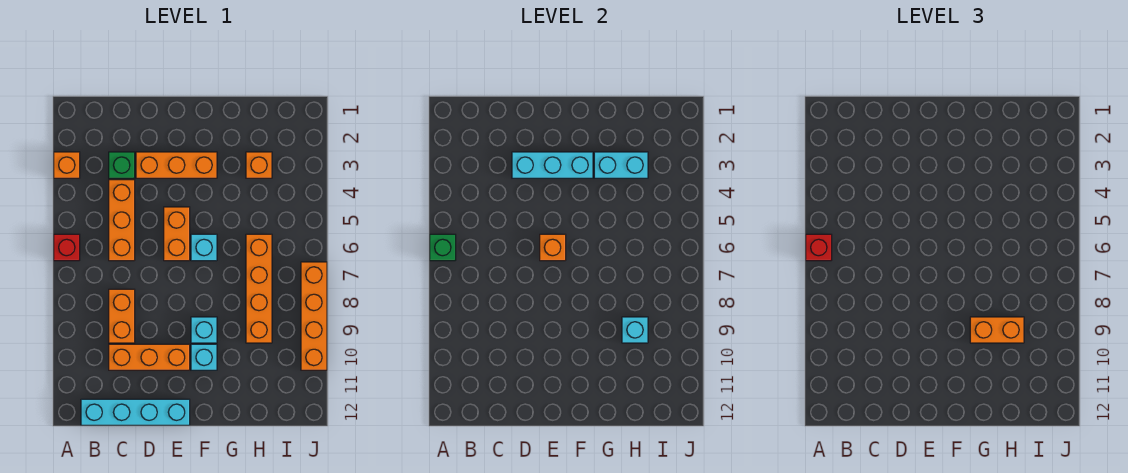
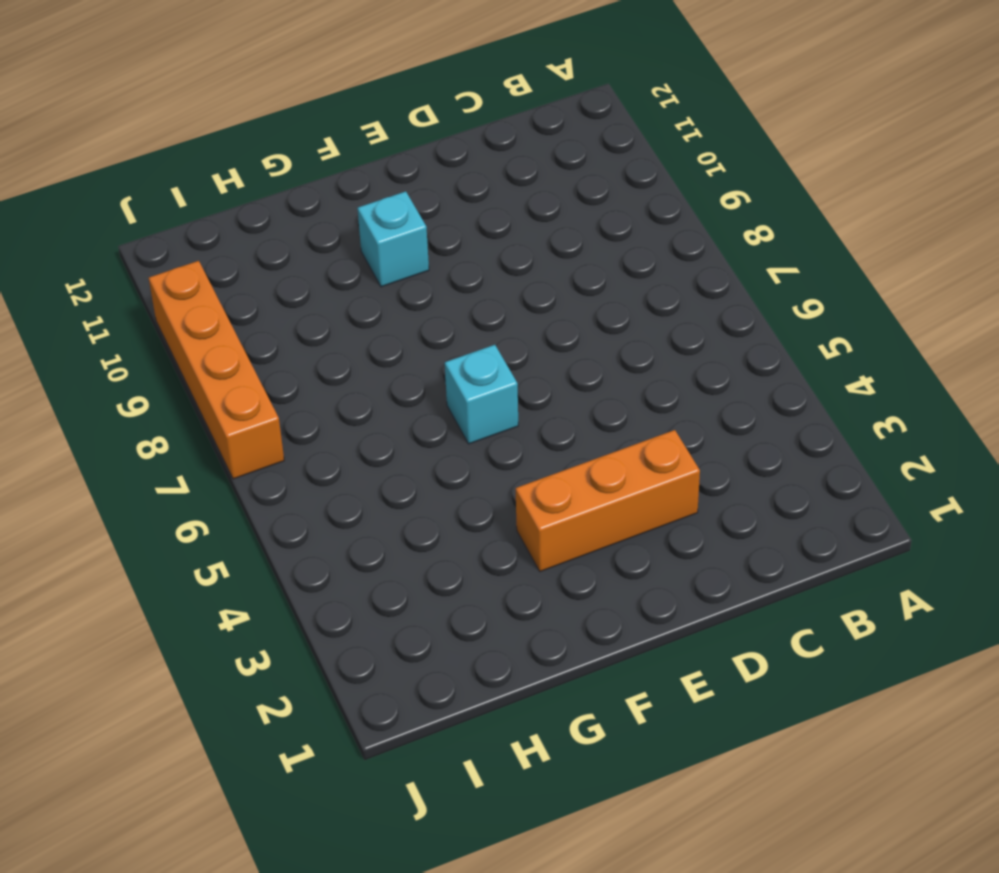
none -> orange 1x1 brick [54,152,80,178]
none -> red 1x1 brick [54,234,80,261]
none -> cyan 1x4 brick [81,399,190,425]

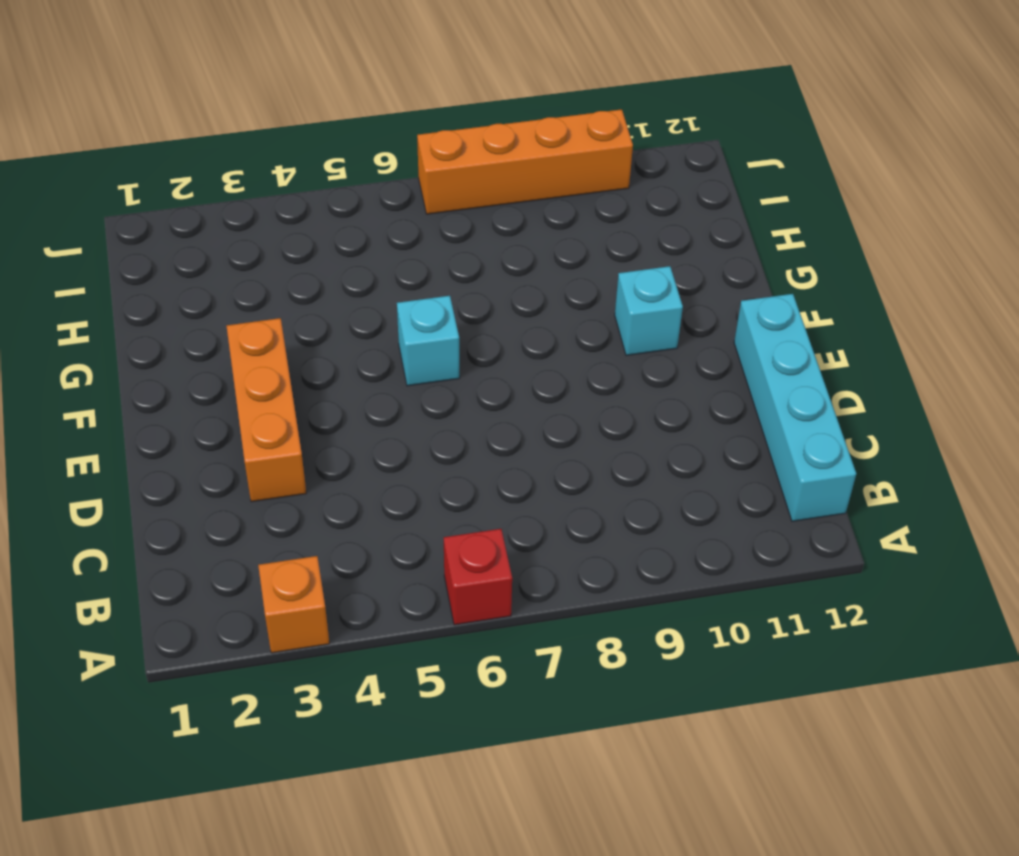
none -> green 1x1 brick [109,152,135,178]
none -> orange 1x3 brick [109,180,135,261]
none -> orange 1x2 brick [109,289,135,343]

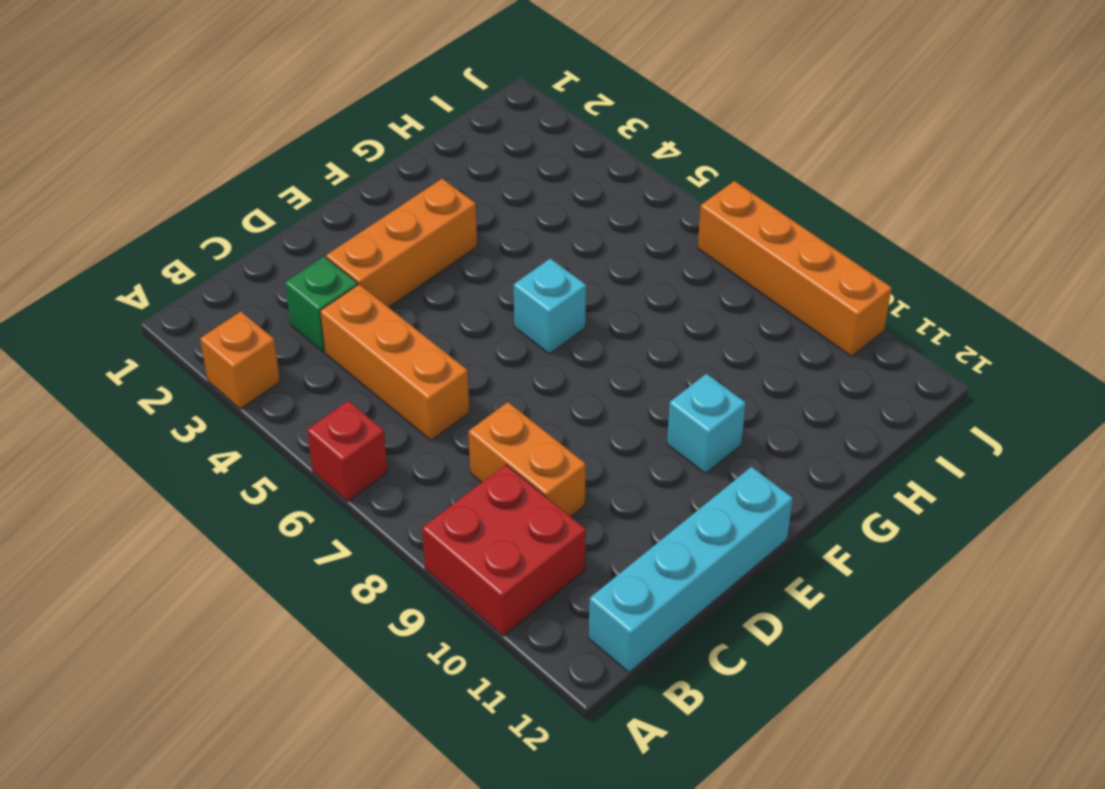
red 2x2 brick [422,465,586,636] -> none
none -> orange 1x3 brick [109,344,190,370]
none -> orange 1x2 brick [164,207,190,261]
none -> cyan 1x1 brick [191,317,217,343]

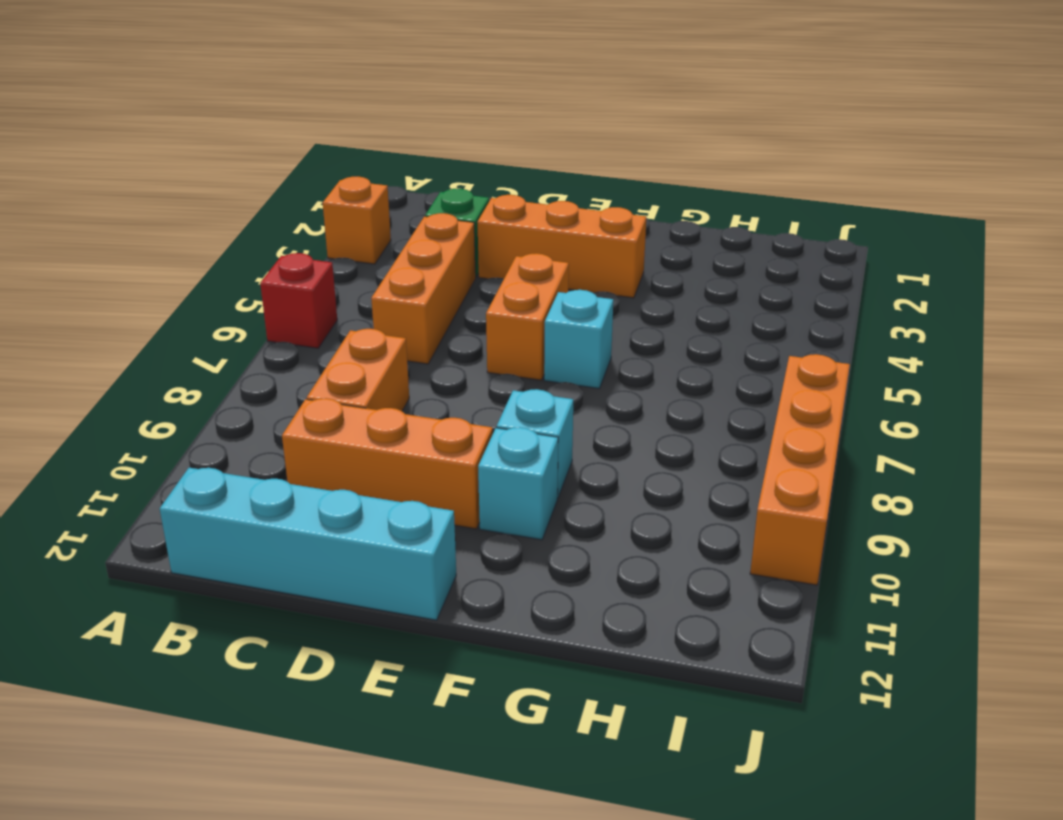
none -> orange 1x1 brick [246,152,272,178]
none -> orange 1x4 brick [246,234,272,343]
none -> green 1x1 brick [430,234,456,261]

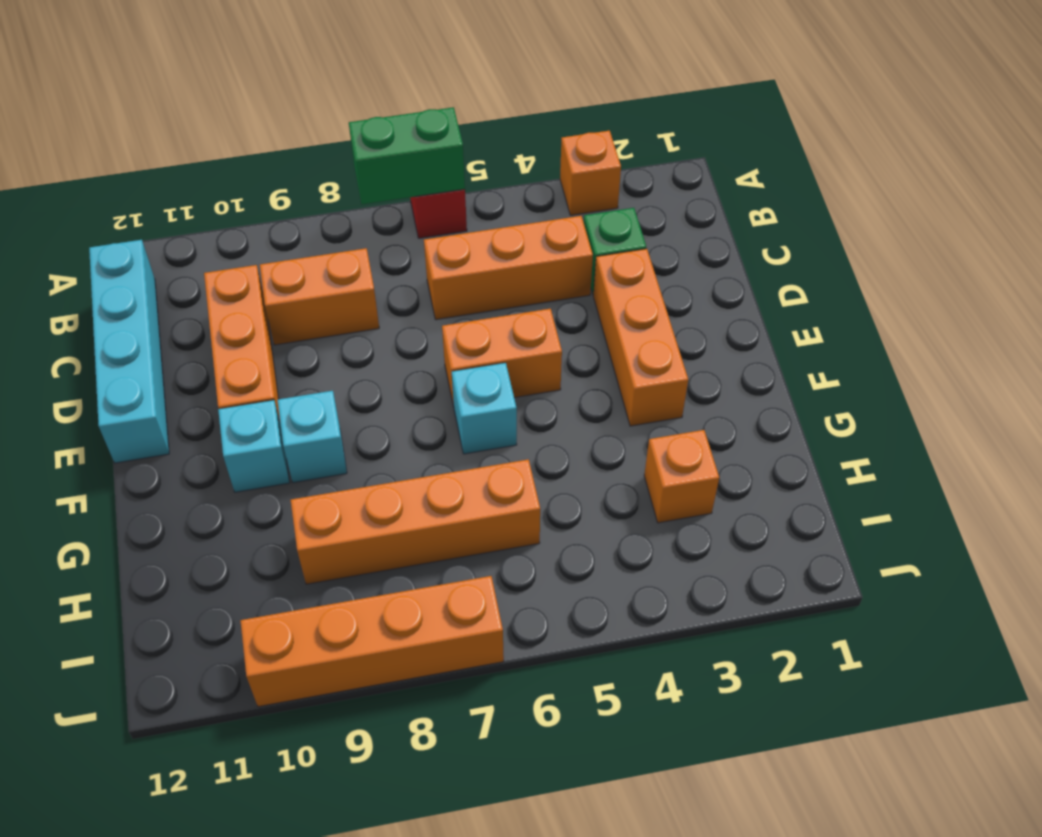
green 1x2 brick [349,107,465,204] -> green 1x1 brick [430,234,456,261]
none -> cyan 1x3 brick [512,152,593,178]
none -> orange 1x1 brick [540,234,566,261]
none -> cyan 1x2 brick [594,152,648,178]

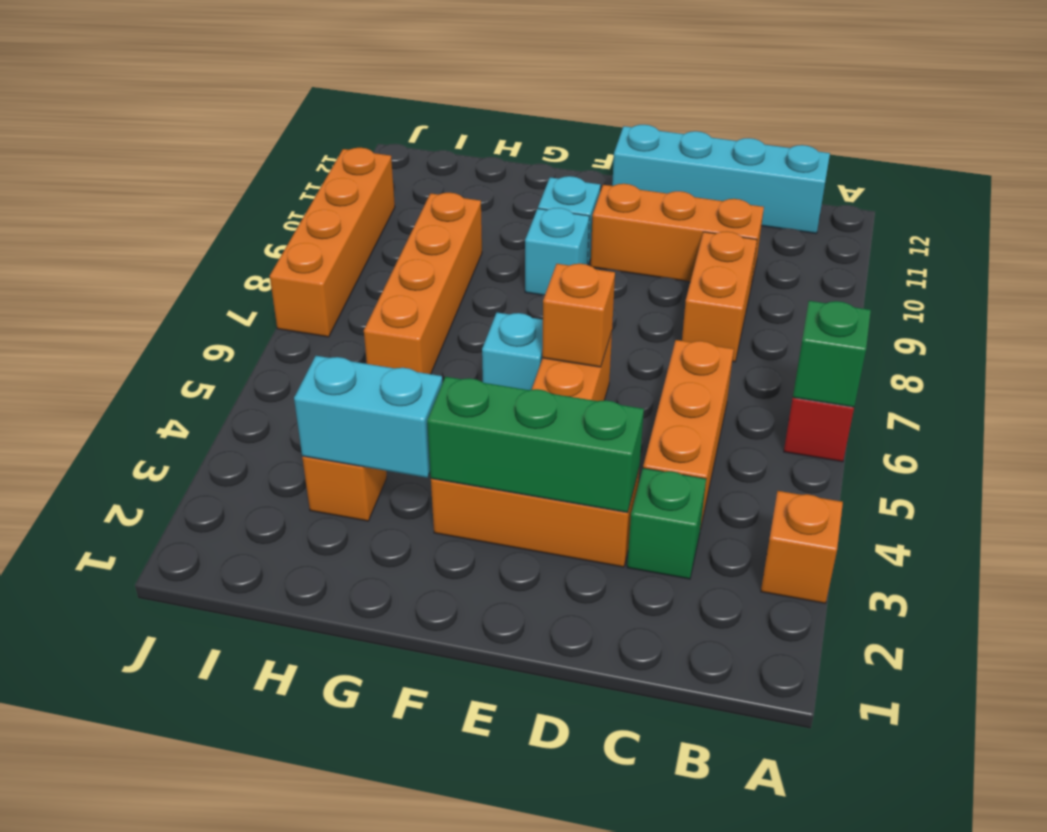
green 1x3 brick [427,377,644,513] -> cyan 1x3 brick [512,152,593,178]
none -> cyan 1x1 brick [622,317,648,343]
none -> red 1x1 brick [806,234,832,261]
none -> orange 1x2 brick [970,317,1024,343]

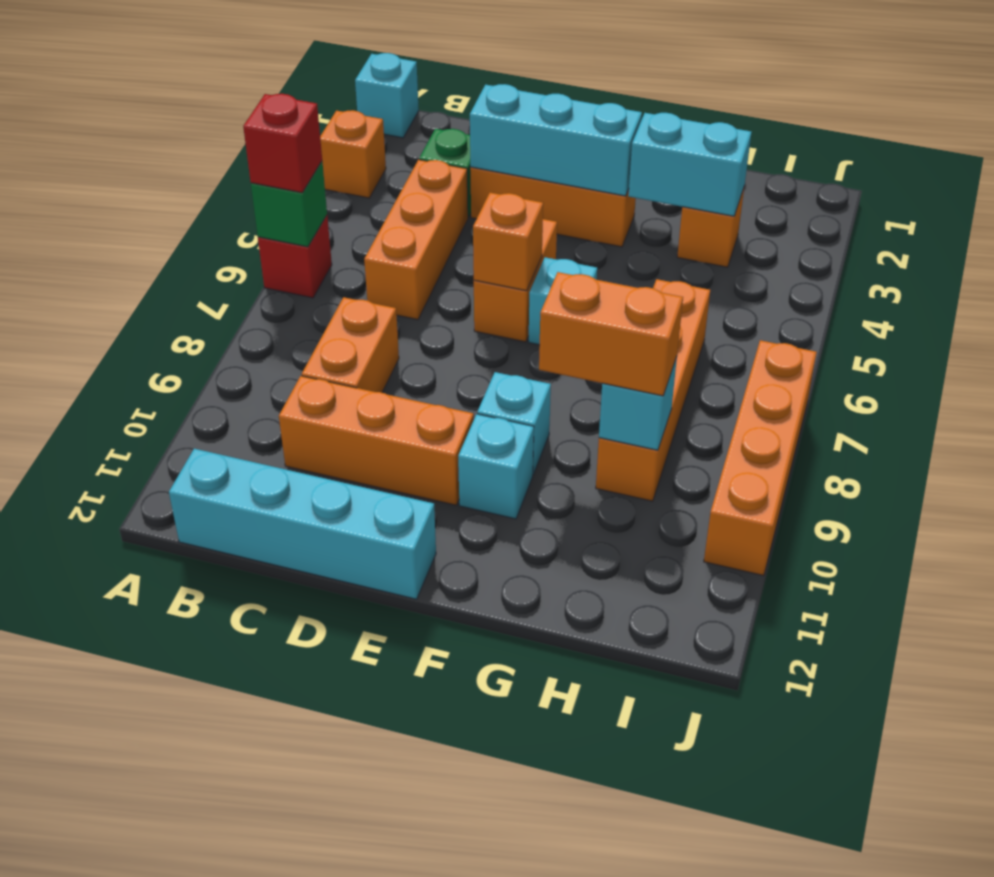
cyan 1x1 brick [355,53,419,138] -> none

